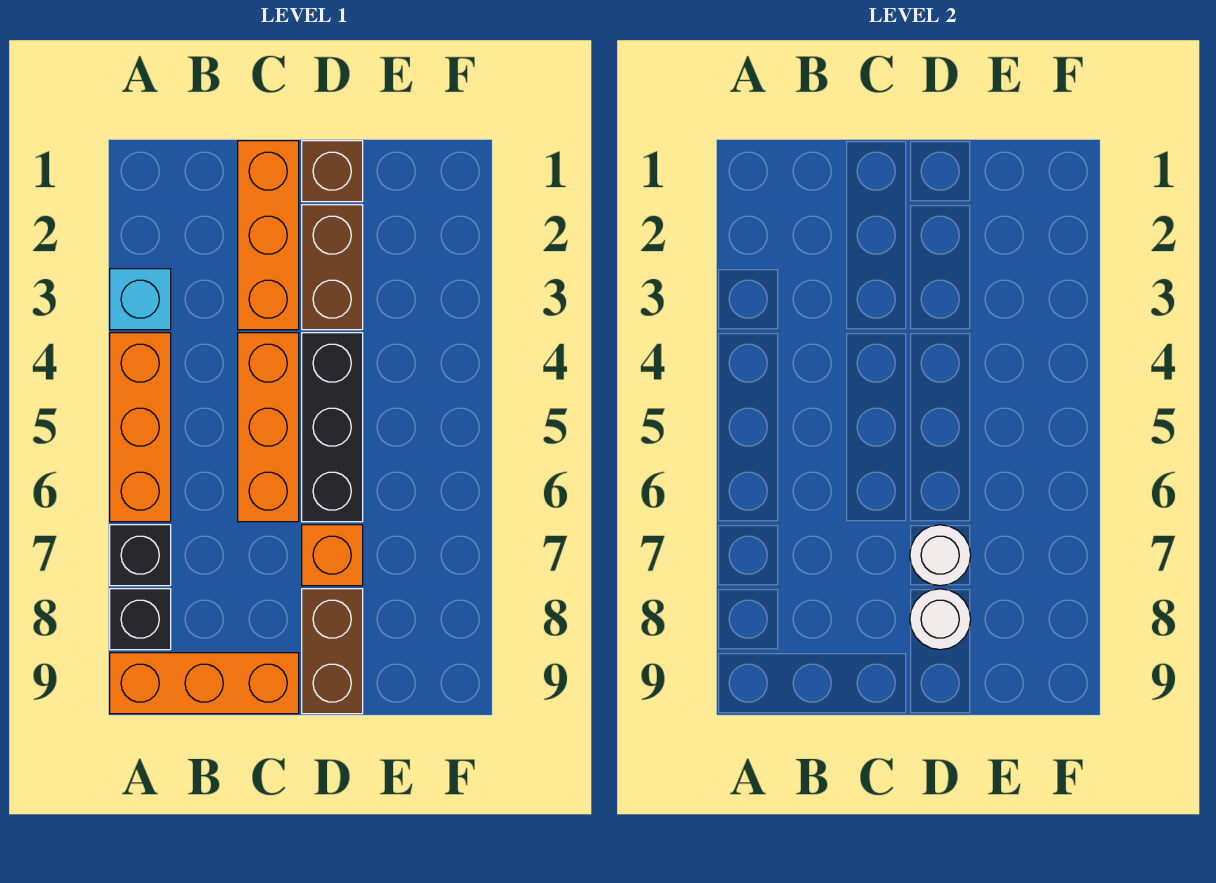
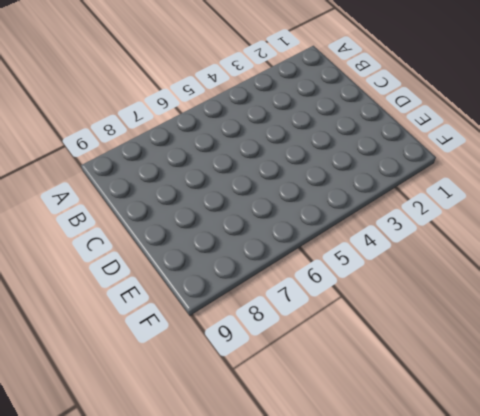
none -> cyan 1x1 brick [110,269,171,330]
none -> orange 1x3 brick [110,333,171,522]
none -> black 1x1 brick [110,525,171,586]

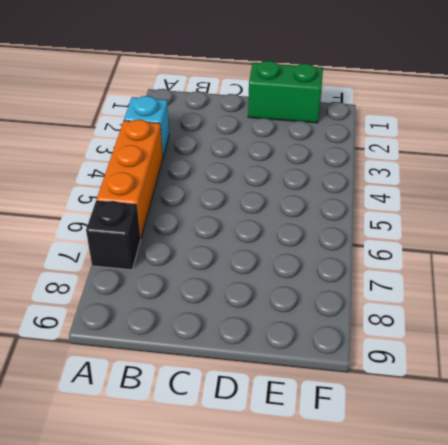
green 1x2 brick [248,61,323,123] -> brown 1x1 brick [302,141,363,202]
none -> black 1x1 brick [110,589,171,650]
none -> orange 1x3 brick [110,653,299,714]
none -> orange 1x3 brick [238,141,299,330]

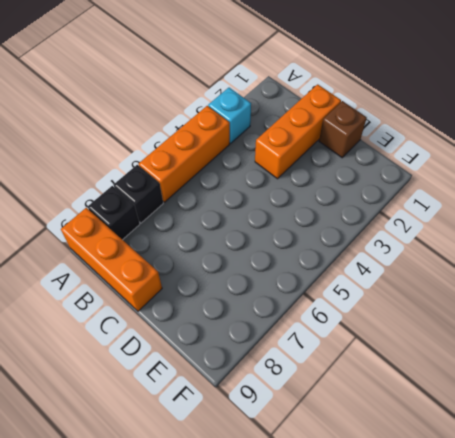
none -> orange 1x3 brick [238,333,299,522]
none -> brown 1x2 brick [302,205,363,330]
none -> black 1x3 brick [302,333,363,522]

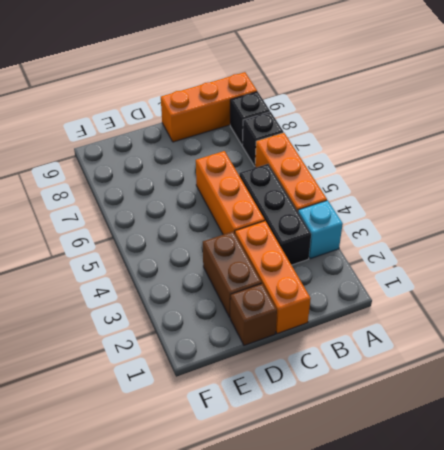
black 1x3 brick [239,164,311,265] -> black 1x3 brick moved to [302,333,363,522]
none -> orange 1x1 brick [302,525,363,586]
none -> brown 1x2 brick [302,589,363,714]
none -> white 1x1 round brick [910,525,971,586]

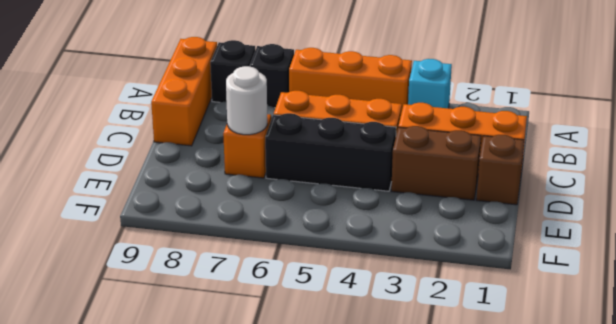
none -> brown 1x2 brick [302,589,363,714]
none -> white 1x1 round brick [910,589,971,650]

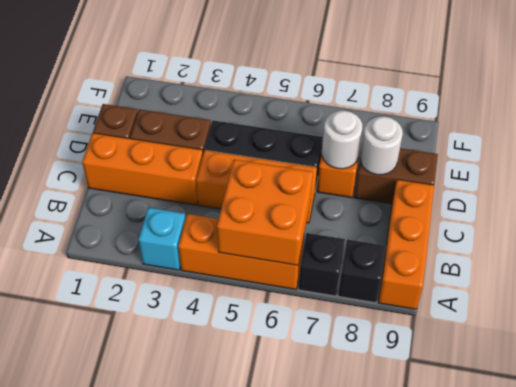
orange 2x2 brick [217,160,313,265] -> none

